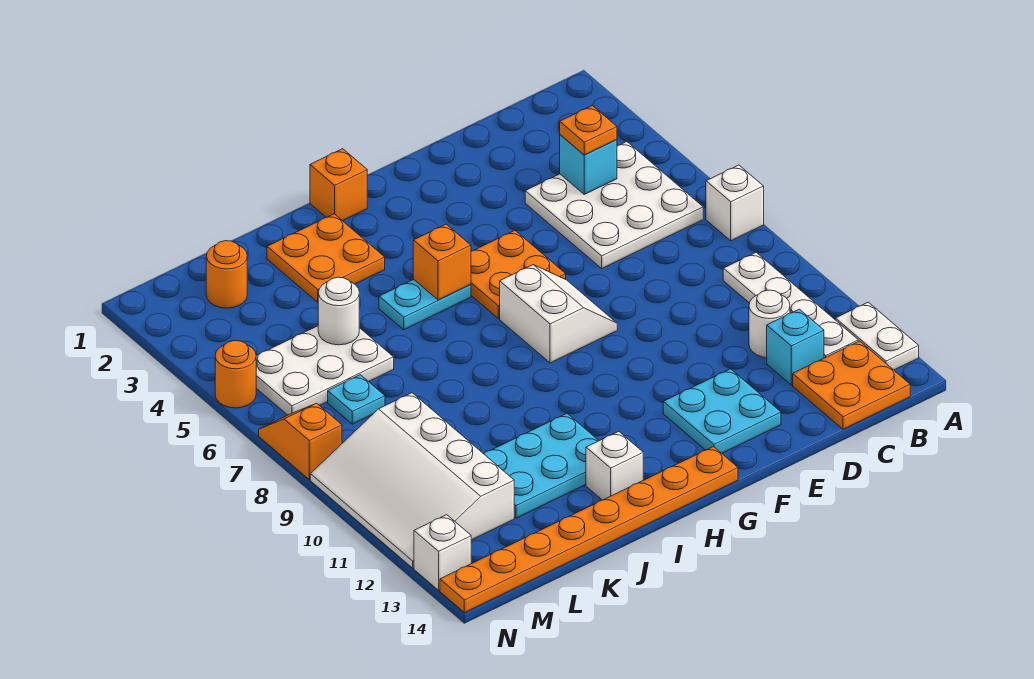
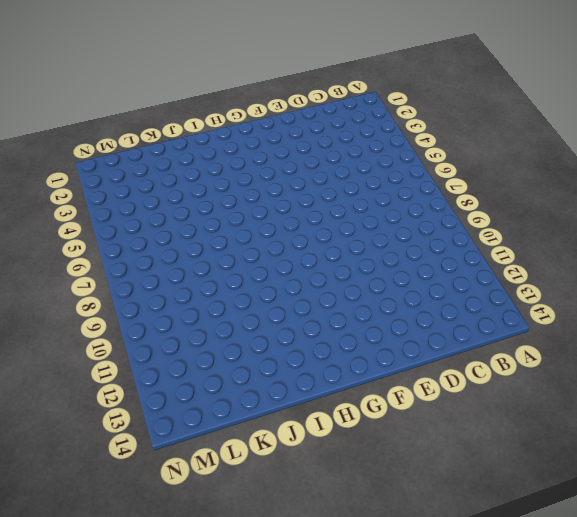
none -> white 1x1 brick [706,165,764,241]
none -> white 1x2 plate [835,302,919,370]
none -> white 3x3 plate [525,142,703,268]

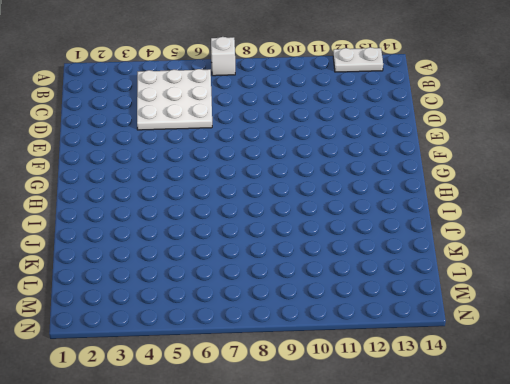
none -> white 1x4 plate [723,252,858,358]
none -> orange 2x2 plate [793,341,910,429]
none -> white 1x1 round brick [749,290,790,357]

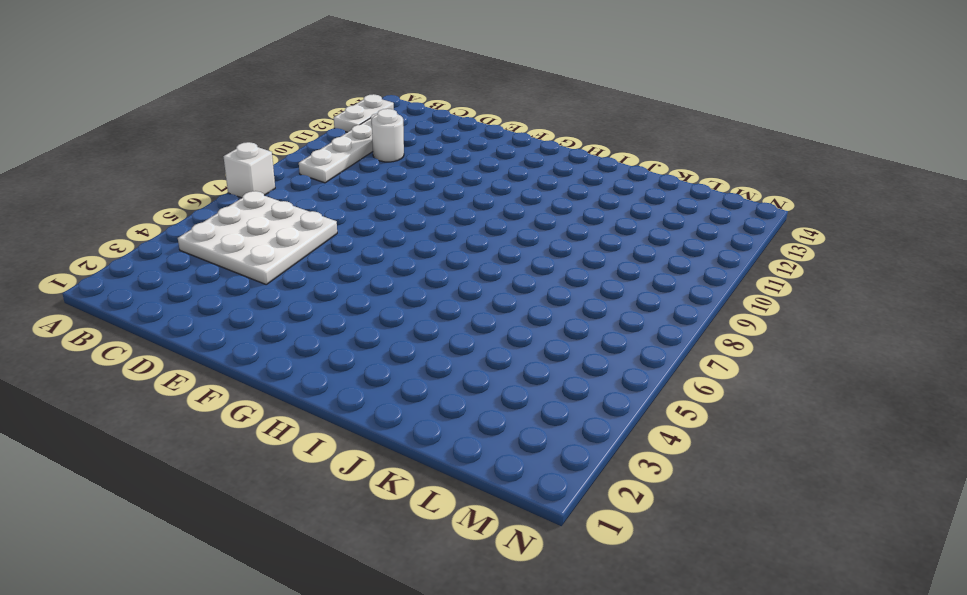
none -> orange 2x2 plate [793,341,910,429]
none -> cyan 1x1 brick [767,309,824,385]
none -> cyan 2x2 plate [663,369,781,453]

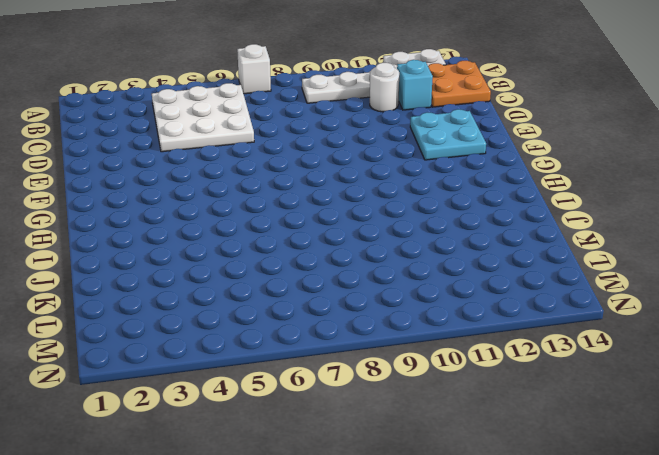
none -> orange 2x2 plate [471,230,566,319]
none -> white 2x2 slope [500,265,617,363]
none -> orange 1x8 plate [440,447,738,613]

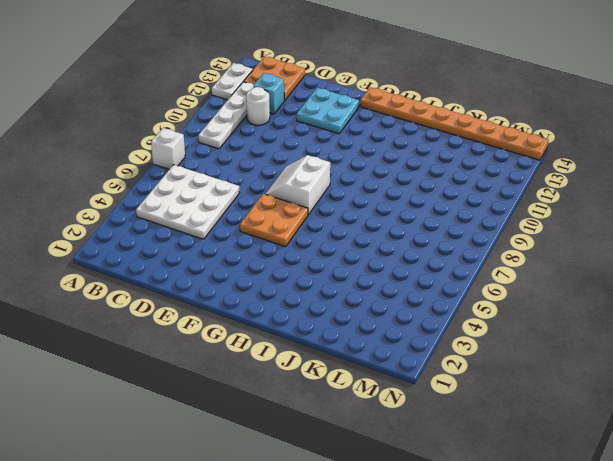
none -> orange 1x1 brick [310,149,367,221]
none -> cyan 1x2 plate [379,279,471,330]
none -> orange 2x2 plate [267,214,385,302]

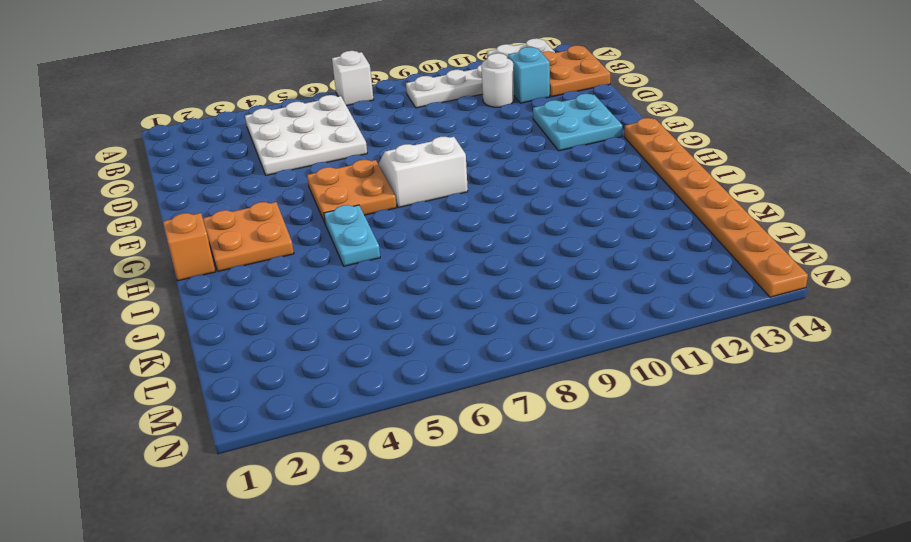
orange 2x2 plate [203,202,294,271] -> orange 2x2 plate moved to [267,214,385,302]
none -> cyan 2x3 plate [484,413,599,518]
none -> white 1x1 brick [586,431,643,500]
none -> white 2x3 plate [256,326,394,415]

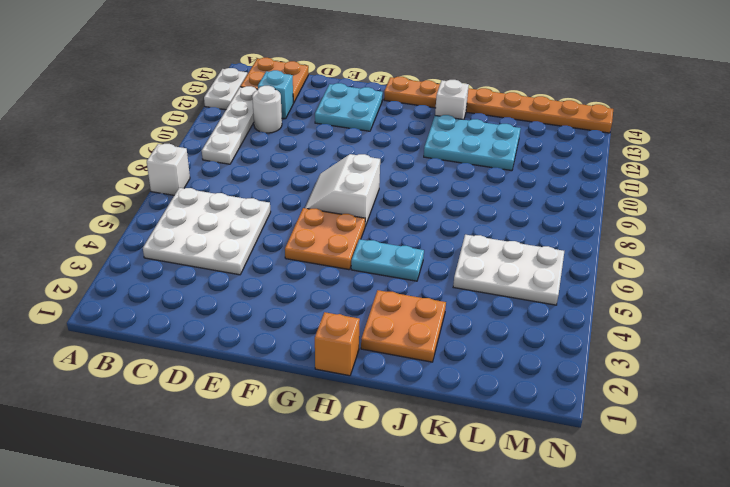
none -> orange 1x1 round brick [206,241,247,308]
none -> cyan 1x1 plate [328,375,385,424]
none -> white 3x4 slope [310,393,514,568]

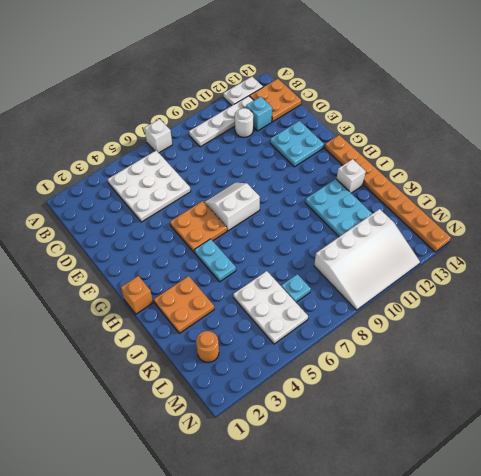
none -> orange 1x1 round brick [215,341,256,408]
none -> orange 1x2 slope [259,403,342,480]
none -> white 1x1 brick [414,515,471,590]

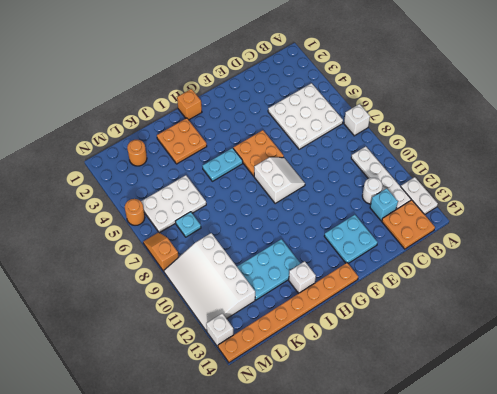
none -> cyan 1x1 brick [560,135,617,194]
none -> orange 1x1 brick [413,224,471,300]
none -> white 1x1 round brick [318,277,359,345]

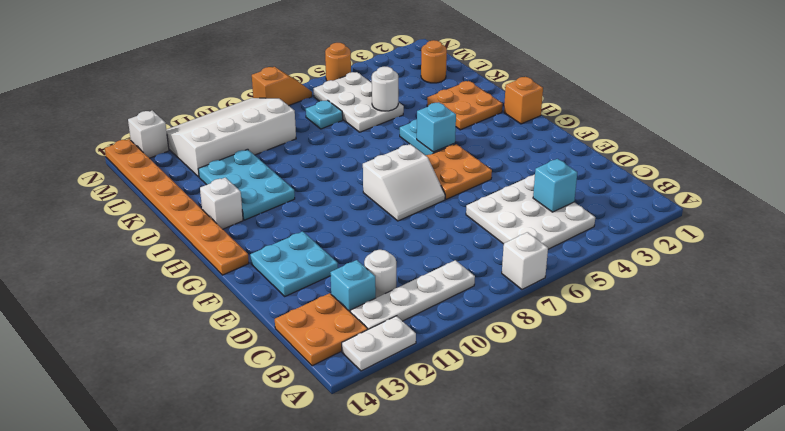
cyan 1x1 brick [417,102,456,152] -> orange 1x1 brick [413,224,471,300]
none -> orange 1x1 plate [560,105,617,155]

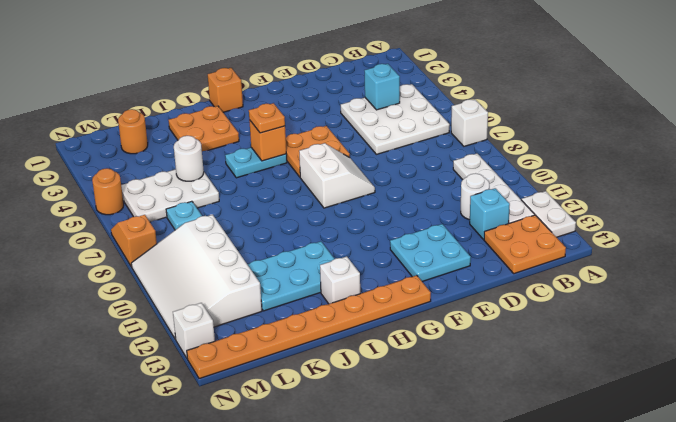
orange 1x1 plate [249,103,285,133] -> orange 1x1 plate moved to [560,105,617,155]

